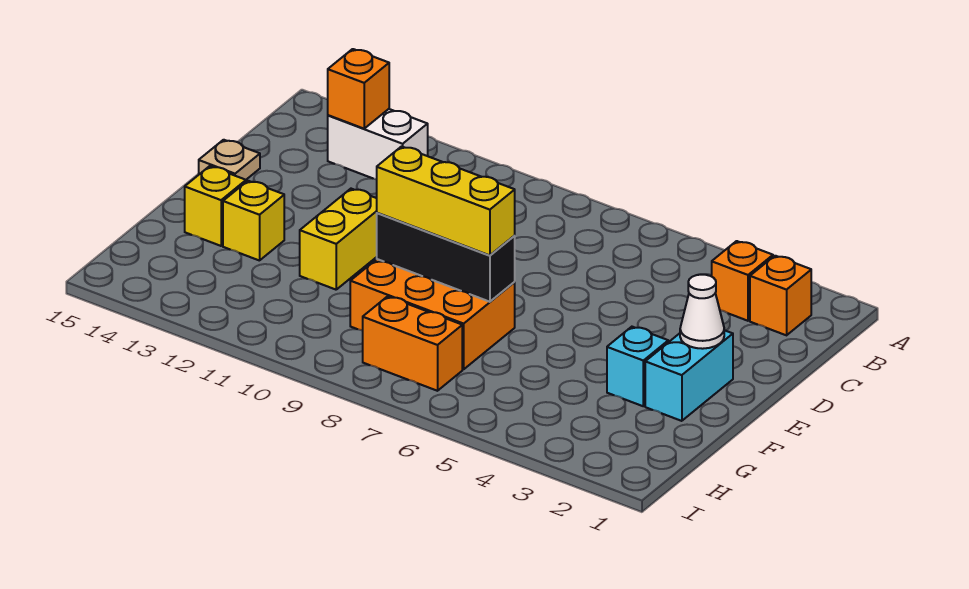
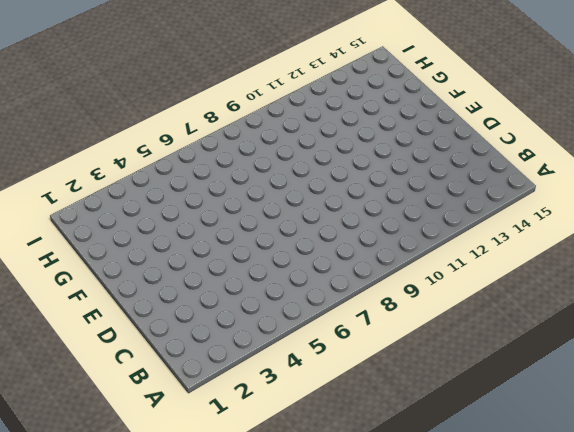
none -> orange 1x1 brick [750,256,811,335]
none -> orange 1x1 brick [712,241,773,321]
none -> white 1x2 brick [328,109,428,179]

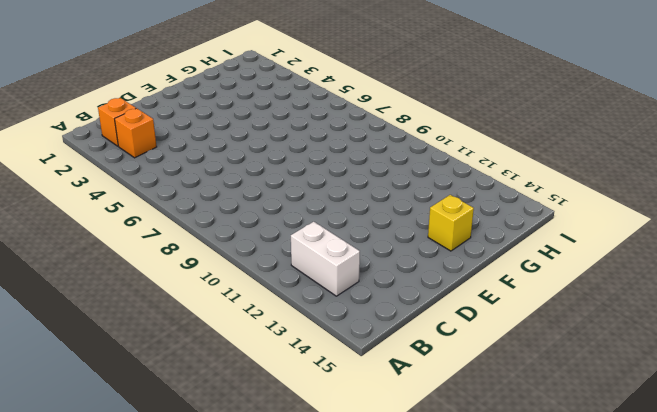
none -> tan 1x1 plate [199,140,260,180]
none -> cyan 1x2 brick [645,330,733,421]
none -> yellow 1x2 brick [300,189,377,290]

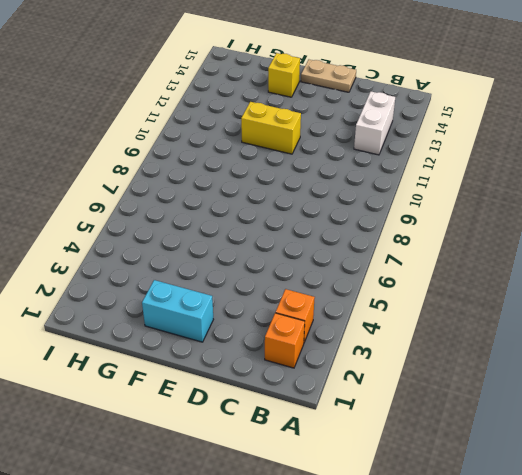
tan 1x2 plate [301,60,356,92] -> tan 1x1 plate [199,140,260,180]
none -> cyan 1x1 brick [607,327,668,406]
none -> orange 2x3 brick [350,259,515,369]
none -> yellow 1x1 brick [223,181,284,261]

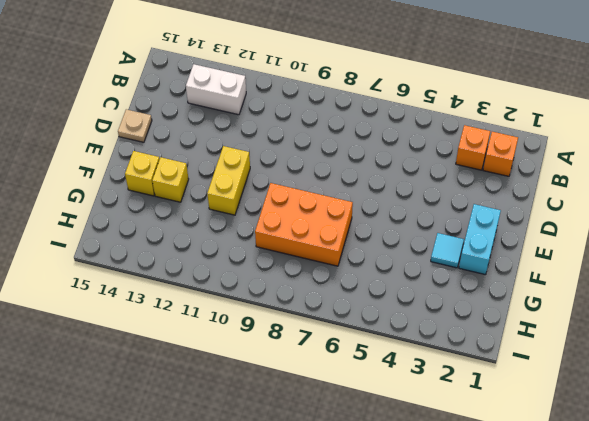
cyan 1x1 tile [431,233,464,268] -> cyan 1x1 brick [607,327,668,406]
none -> orange 1x2 brick [363,296,462,391]
none -> orange 1x1 brick [328,49,389,129]
none -> white 1x1 cone [680,275,724,349]

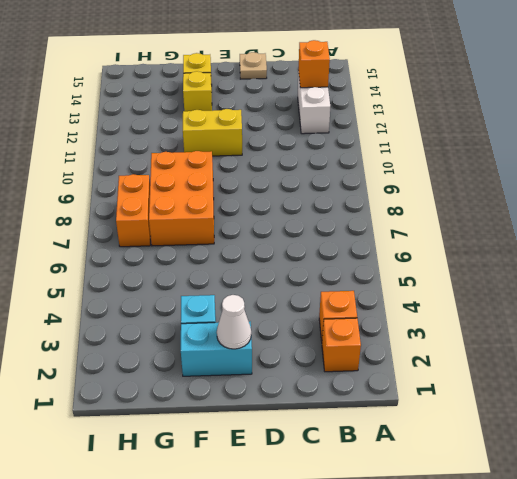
none -> black 1x3 brick [377,213,515,302]
none -> yellow 1x3 brick [377,146,515,255]

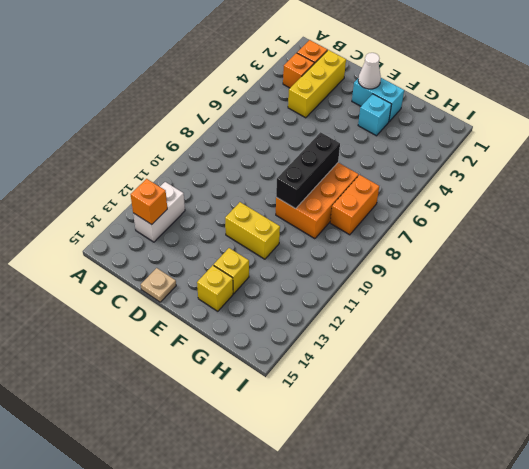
yellow 1x3 brick [288,50,346,118] -> yellow 1x3 brick moved to [377,146,515,255]

